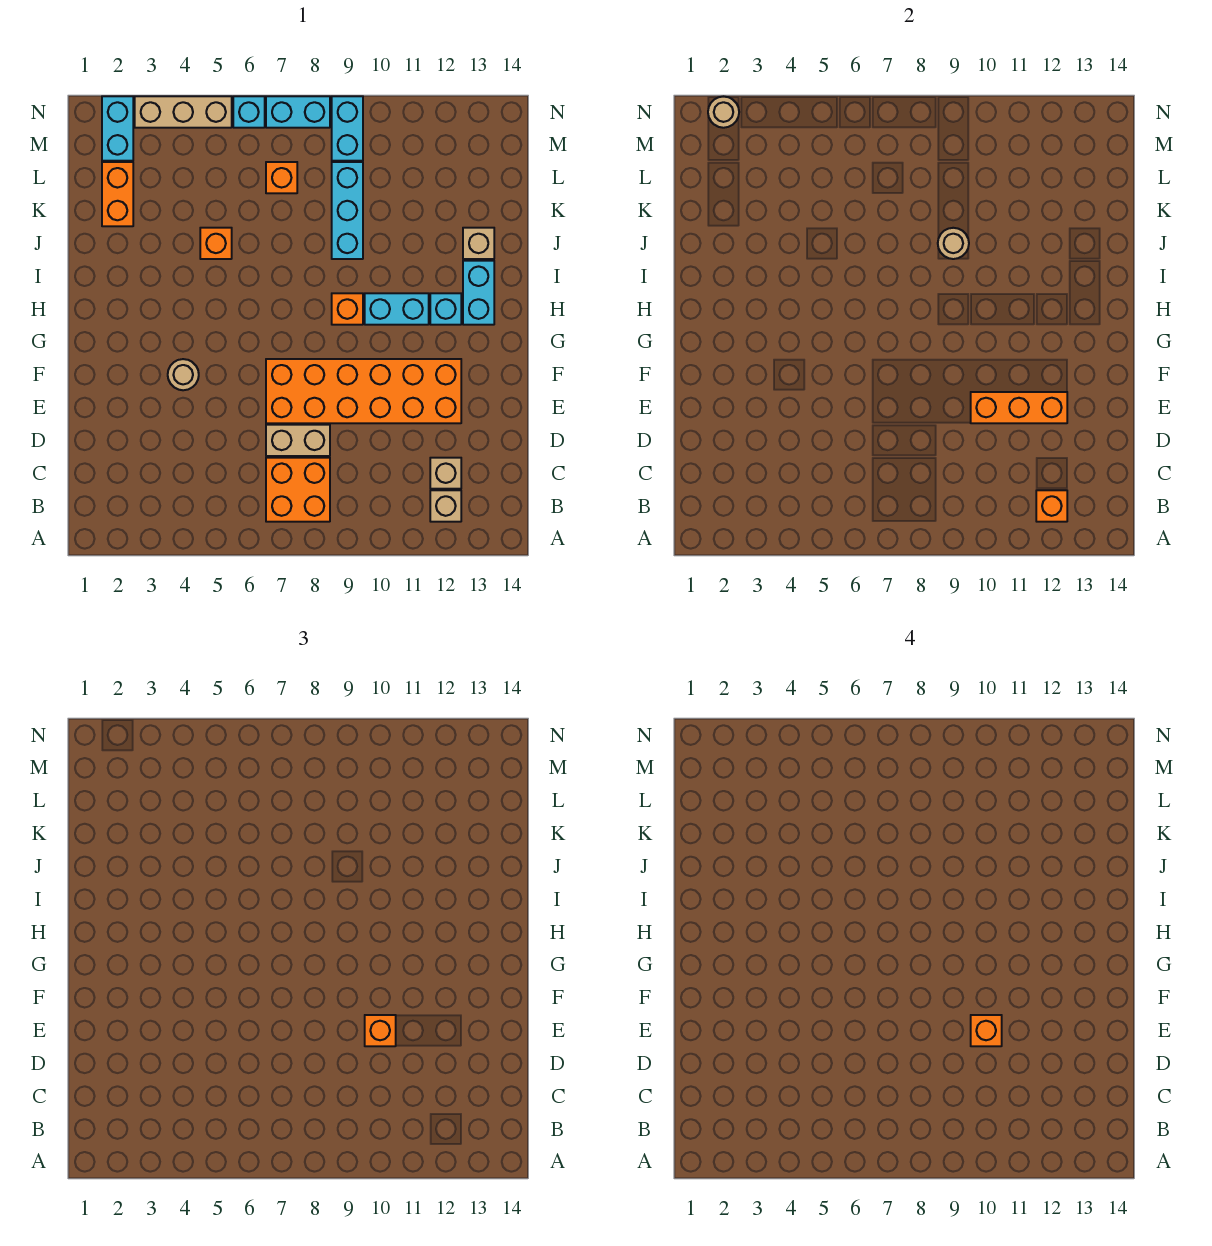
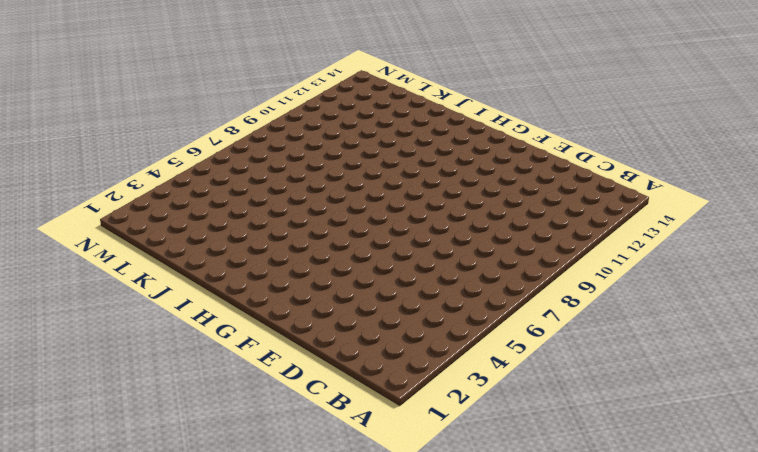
none -> orange 2x2 brick [266,458,330,522]
none -> tan 1x1 brick [430,490,461,522]
none -> tan 1x1 brick [430,458,461,489]

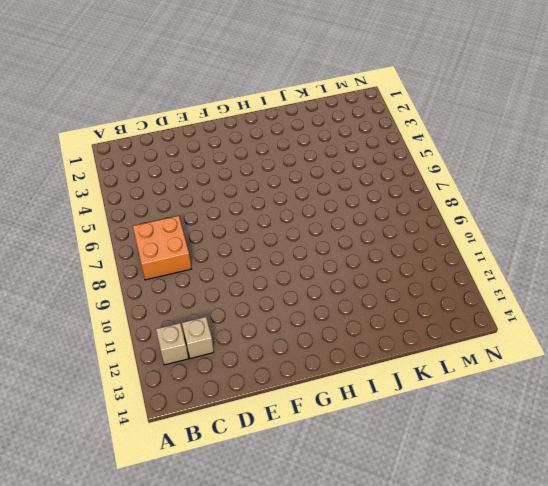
none -> tan 1x2 brick [266,425,330,456]
none -> orange 2x6 brick [266,359,461,423]
none -> tan 1x1 round brick [168,359,199,390]

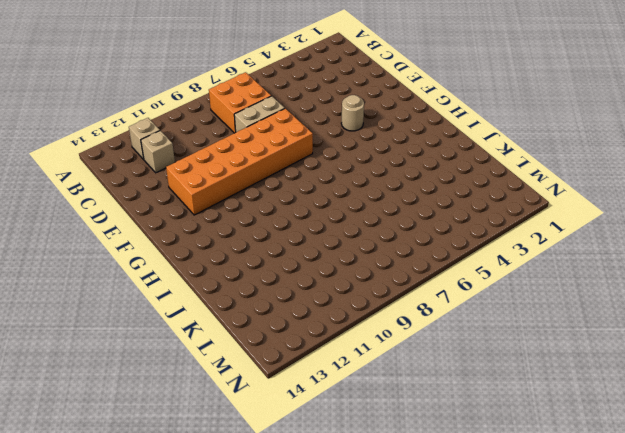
none -> orange 1x1 brick [332,293,363,325]
none -> cyan 1x2 brick [365,293,429,325]
none -> cyan 1x1 brick [430,293,461,325]

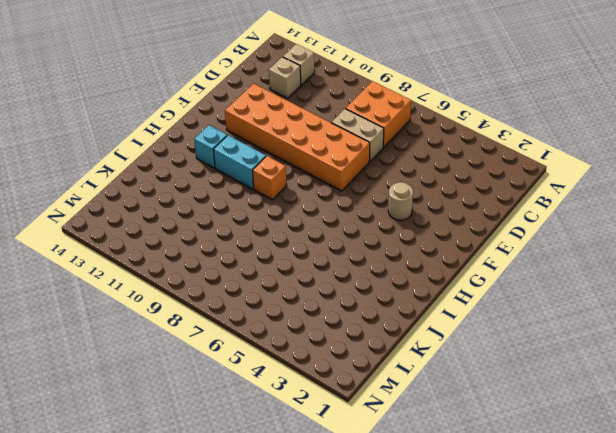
none -> cyan 1x2 brick [463,261,494,325]
none -> orange 1x1 brick [200,228,232,259]
none -> cyan 1x3 brick [332,162,363,259]

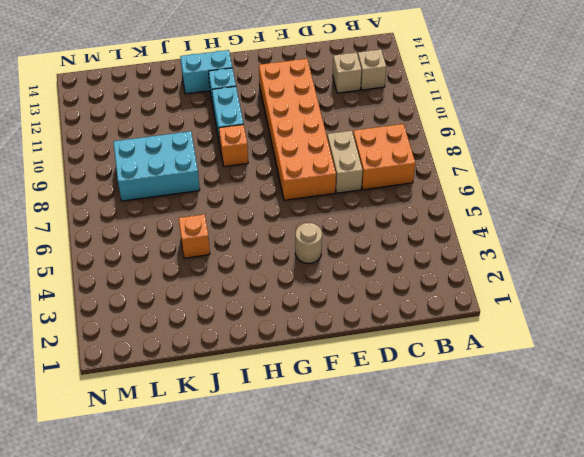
cyan 2x3 brick [113,131,200,201] -> cyan 1x3 brick [332,162,363,259]
none -> tan 1x1 brick [463,228,494,259]
none -> orange 1x2 brick [102,162,133,226]
none -> orange 1x1 brick [266,162,297,193]

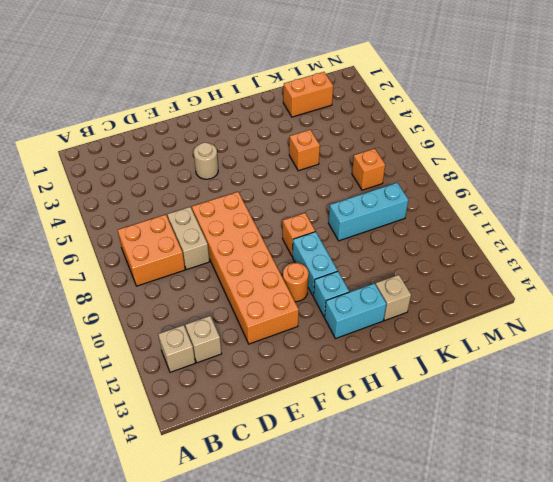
orange 1x1 round brick [283,263,309,302] -> none
none -> cyan 1x2 brick [102,96,133,161]
none -> cyan 1x2 brick [332,96,363,161]
none -> tan 1x3 brick [135,96,232,128]

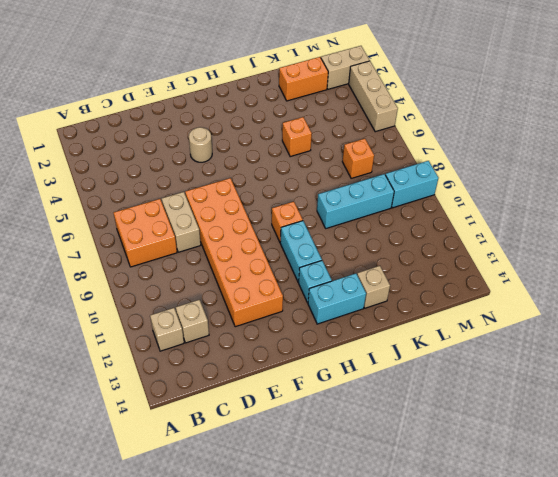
tan 1x2 brick [321,46,370,89] -> cyan 1x2 brick [102,96,133,161]
none -> cyan 1x1 brick [233,96,265,128]
none -> cyan 1x2 brick [266,96,330,128]
none -> orange 1x1 brick [1036,490,1067,522]

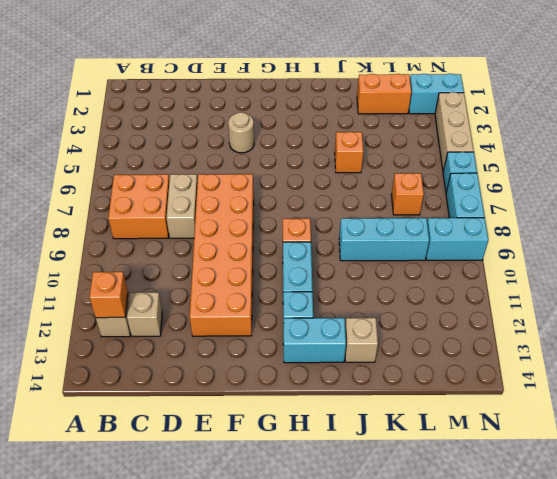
none -> orange 1x3 brick [971,392,1067,423]
none -> tan 1x1 round brick [938,228,969,259]
none -> tan 1x1 round brick [708,97,739,128]

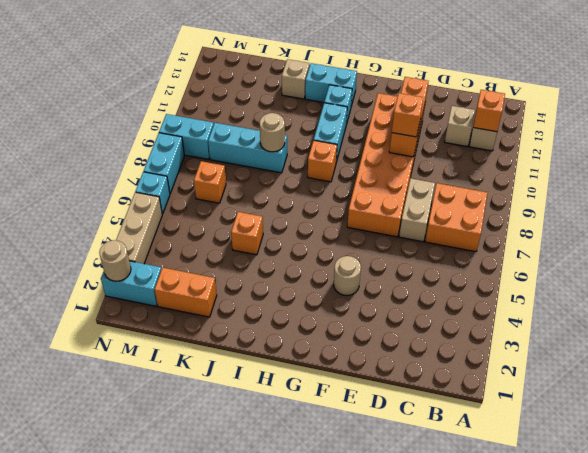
none -> orange 1x1 brick [971,1015,1002,1046]

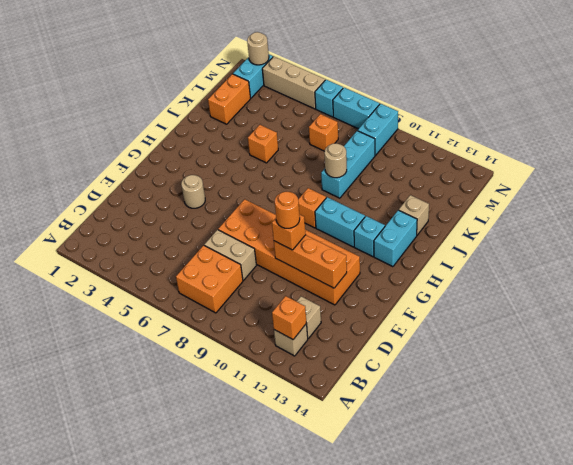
orange 1x1 round brick [275,192,300,228] -> orange 1x1 brick [971,1015,1002,1046]

